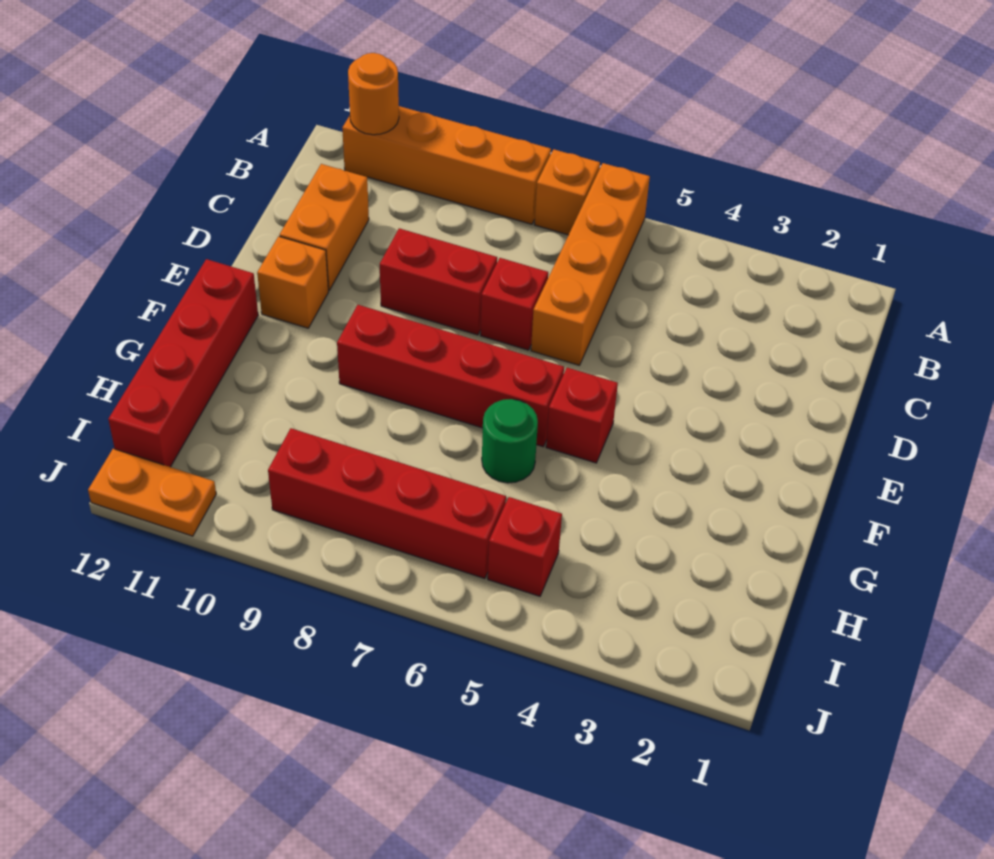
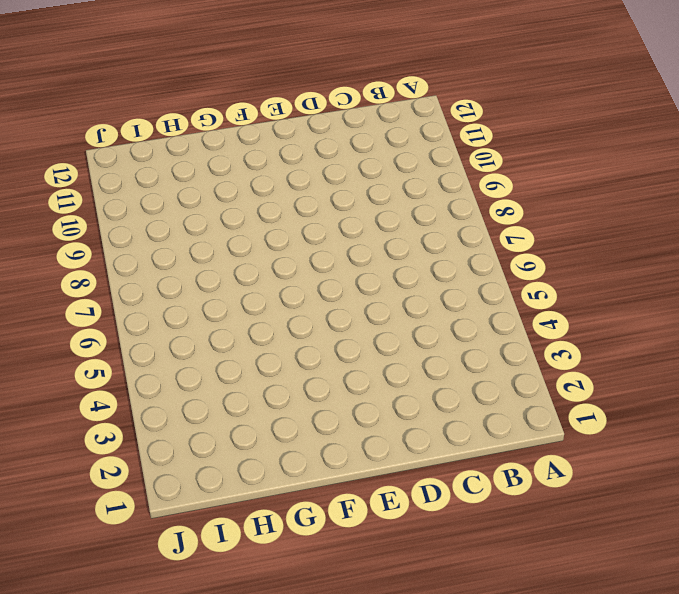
none -> orange 1x4 brick [531,163,650,365]
none -> orange 1x1 brick [535,149,600,235]
none -> orange 1x4 brick [342,106,551,224]

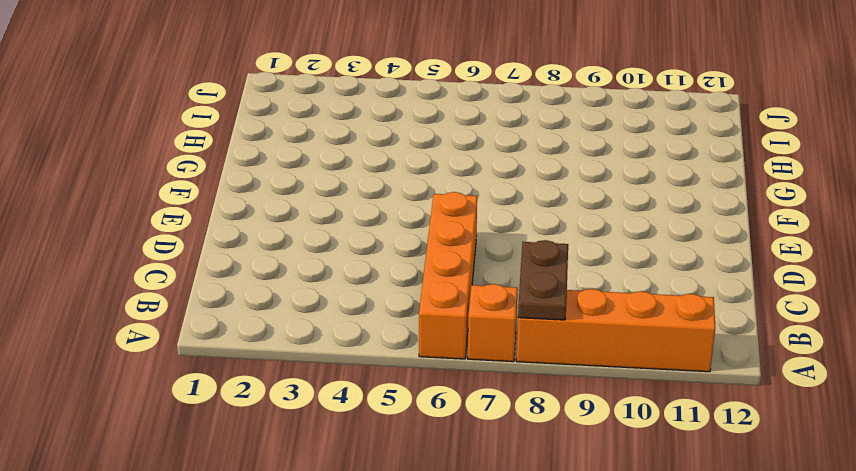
brown 1x2 plate [518,240,568,320] -> none
none -> orange 1x2 brick [280,164,369,290]
none -> red 1x1 brick [480,258,548,350]
none -> red 1x2 brick [380,228,497,335]

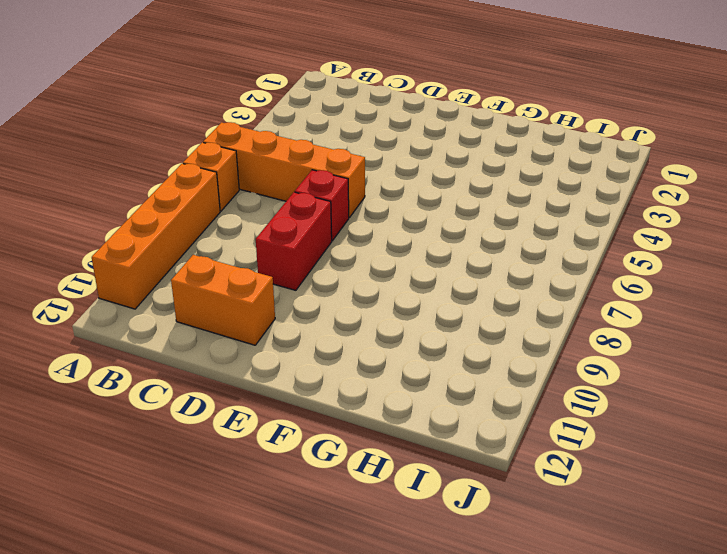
none -> orange 1x1 brick [257,236,328,328]
none -> red 1x1 brick [546,368,618,463]
none -> red 1x4 brick [337,305,564,447]

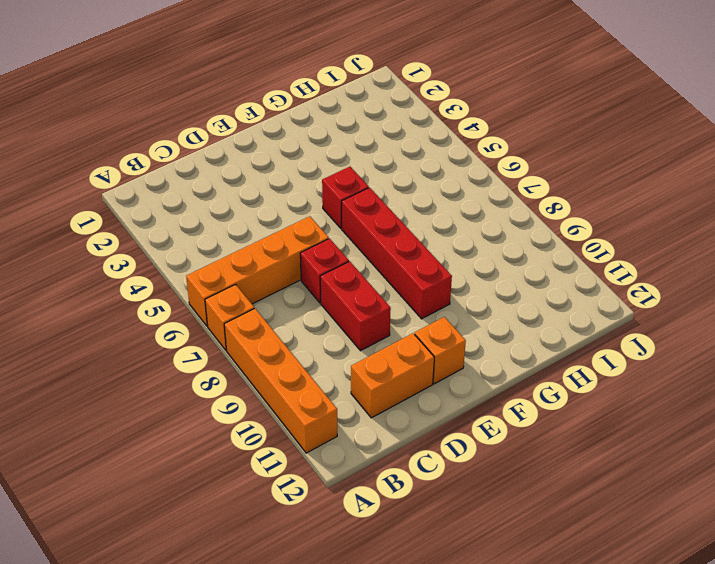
none -> red 1x4 brick [108,259,258,467]
none -> green 1x1 round brick [482,399,538,483]
none -> red 1x1 brick [488,497,562,596]

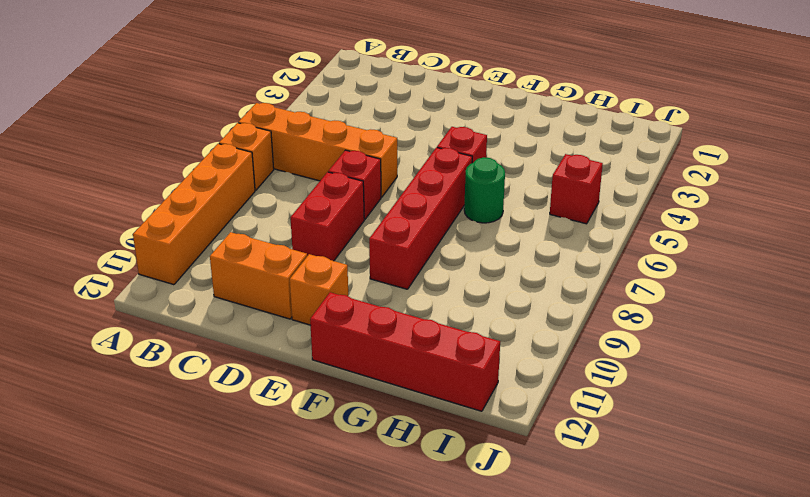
none -> red 1x4 brick [268,428,506,579]
none -> orange 1x2 plate [88,449,216,536]
none -> orange 1x1 round brick [348,53,399,135]

